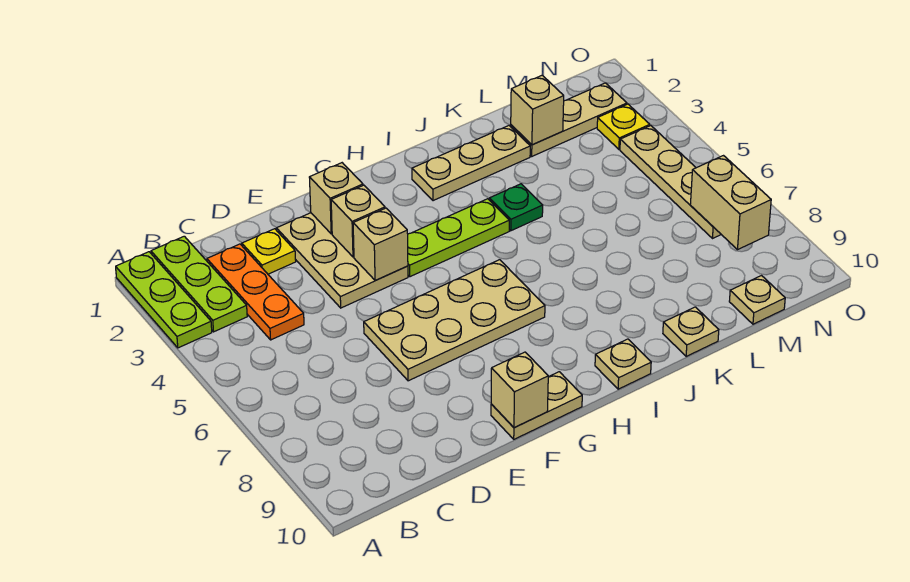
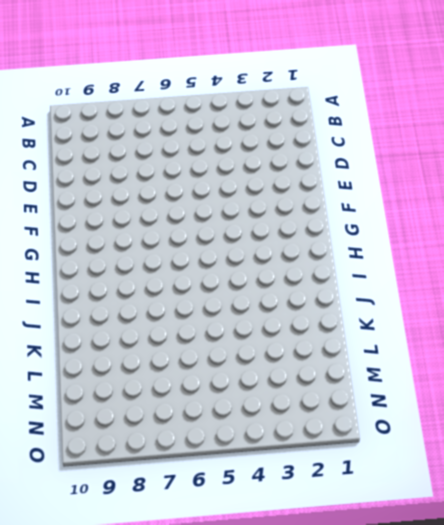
none -> lime 1x3 plate [116,252,212,348]
none -> lime 1x3 plate [151,236,247,332]
none -> orange 1x3 plate [207,244,304,340]

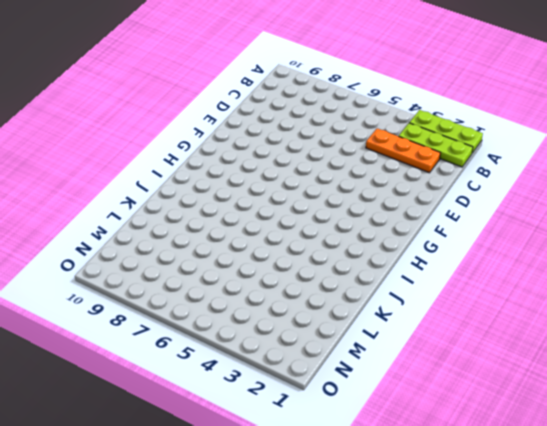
none -> yellow 1x1 plate [242,229,296,274]
none -> tan 2x3 plate [276,213,408,308]
none -> tan 2x4 plate [364,260,545,381]

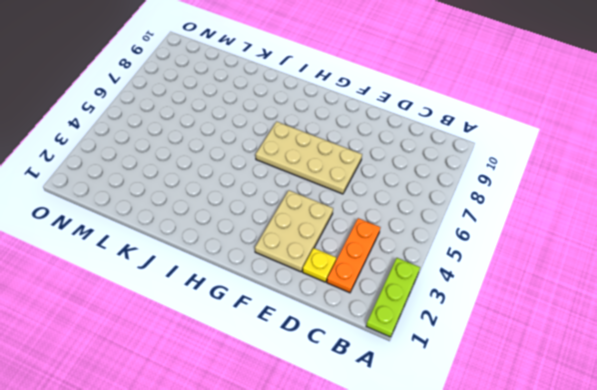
none -> lime 1x3 plate [151,236,247,332]
none -> tan 1x2 plate [491,372,582,439]
none -> lime 1x3 plate [408,199,509,277]

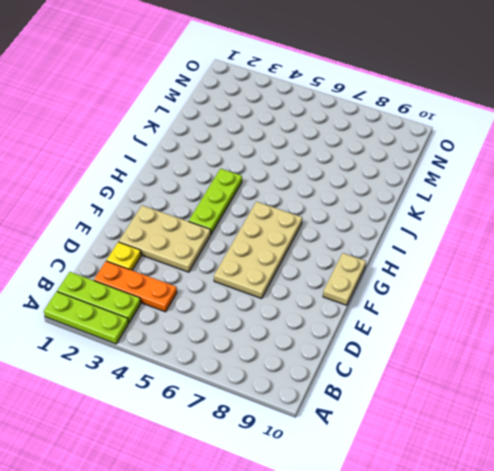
none -> tan 1x3 plate [412,126,530,201]
none -> tan 1x1 plate [595,339,651,389]
none -> green 1x1 plate [490,184,543,231]

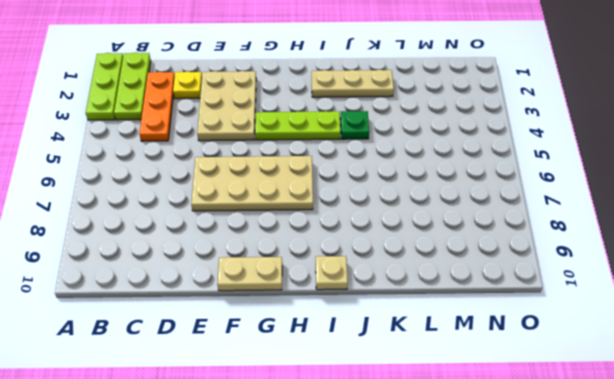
none -> tan 1x1 plate [663,307,719,357]
none -> tan 1x3 plate [511,83,627,156]
none -> tan 1x1 plate [729,276,785,324]

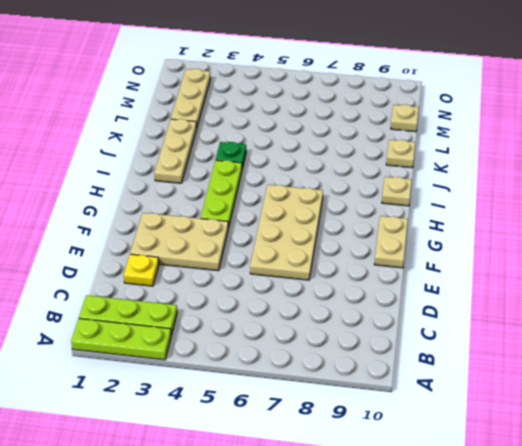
none -> orange 1x3 plate [207,244,304,340]
none -> yellow 1x1 plate [597,104,650,149]
none -> tan 1x4 plate [620,126,721,239]

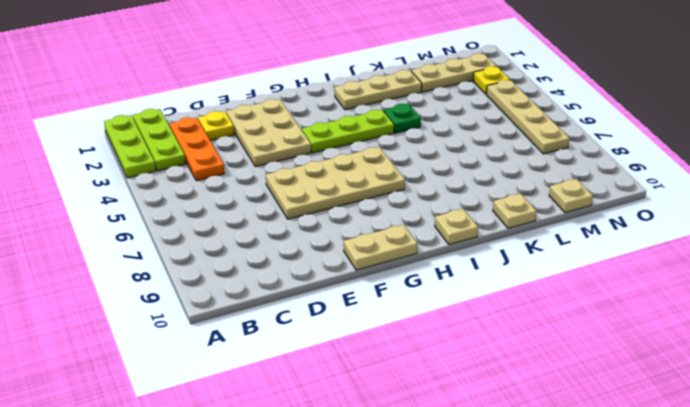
none -> tan 1x1 brick [309,163,363,234]
none -> tan 1x1 brick [331,185,385,257]
none -> tan 1x1 brick [353,208,408,281]

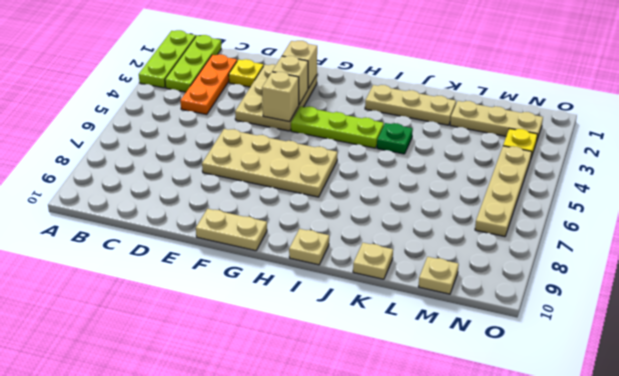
none -> tan 1x1 brick [491,352,548,428]
none -> tan 1x1 brick [511,75,564,145]
none -> tan 1x2 brick [690,156,771,250]

